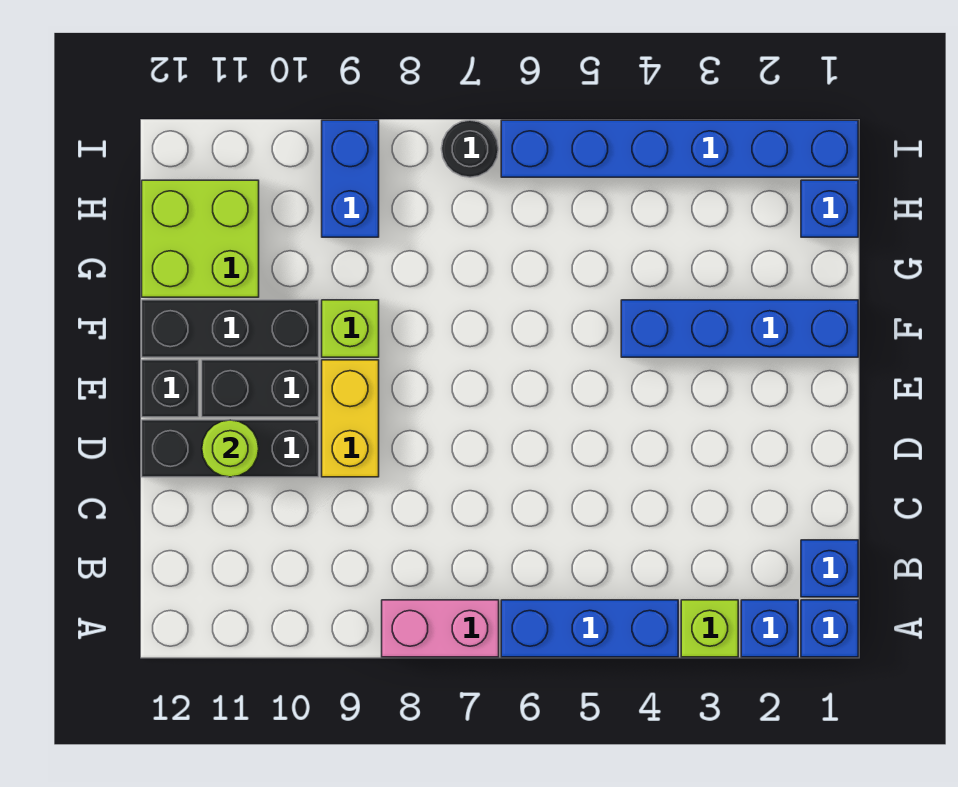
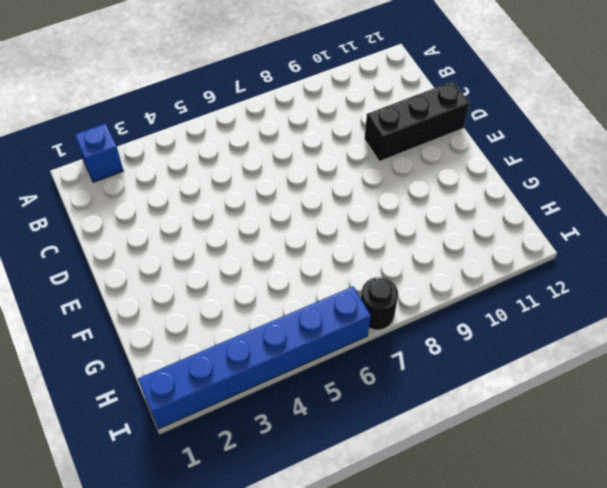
none -> blue 1x1 brick [801,600,858,657]
none -> lime 1x1 brick [681,600,738,657]
none -> blue 1x3 brick [501,600,678,657]

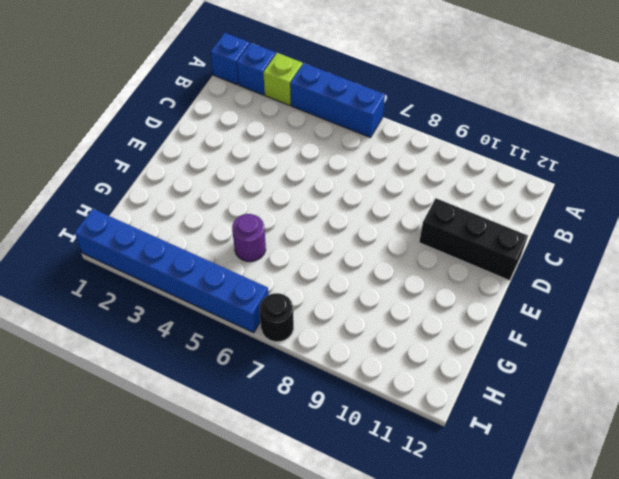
purple 1x1 round brick [232,214,266,262] -> none
none -> pink 1x2 brick [382,600,499,657]
none -> blue 1x1 brick [801,540,858,597]
none -> yellow 1x2 brick [322,360,379,477]

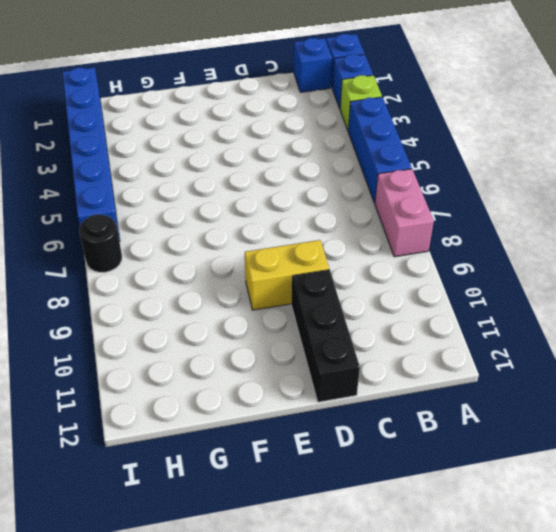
none -> black 1x2 brick [202,360,319,417]
none -> black 1x1 brick [142,360,199,417]
none -> blue 1x4 brick [621,300,858,357]

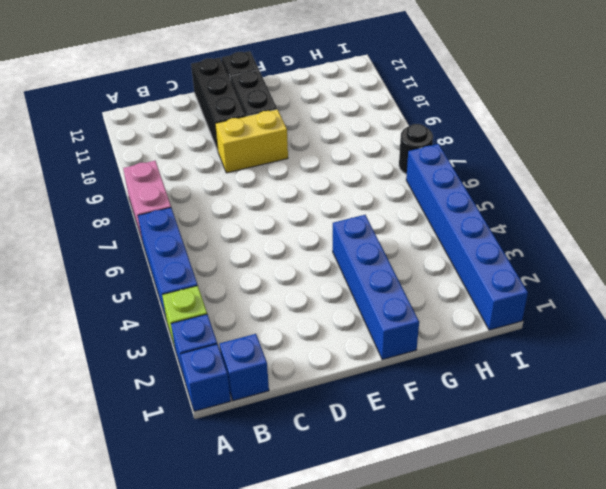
none -> lime 1x1 brick [322,300,379,357]
none -> black 1x3 brick [142,300,319,357]
none -> lime 2x2 brick [142,180,259,297]

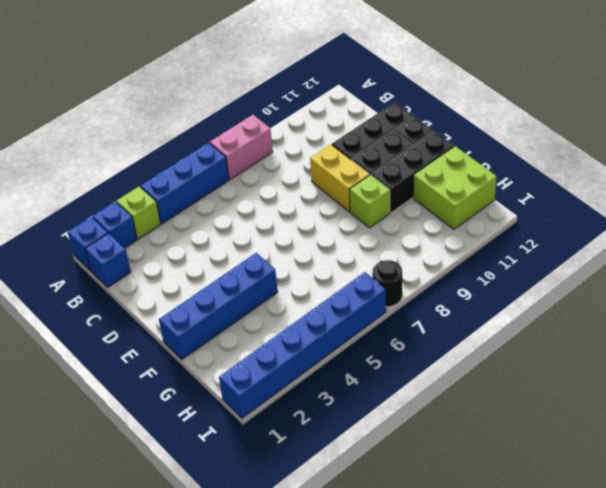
none -> blue 1x1 brick [801,180,858,237]
none -> blue 1x2 brick [322,120,379,237]
none -> lime 1x1 round brick [202,420,259,477]

